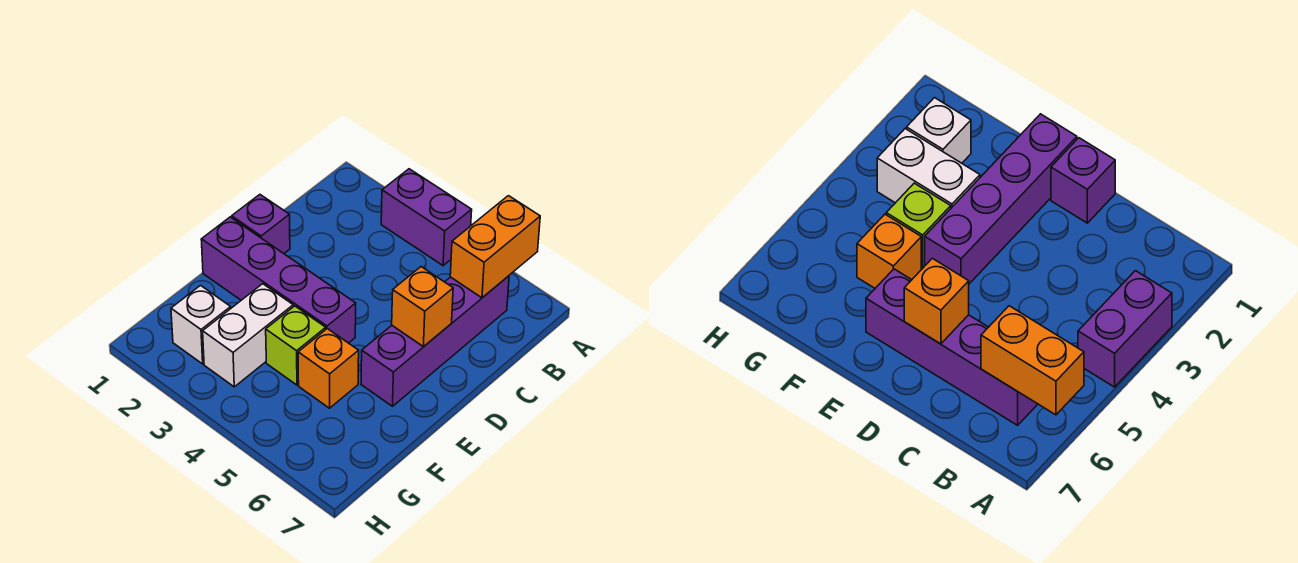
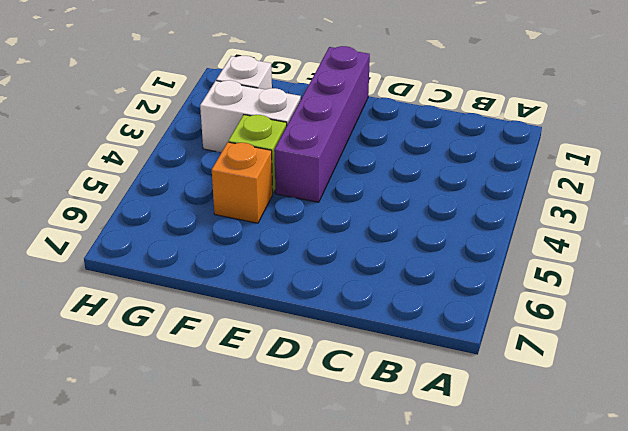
none -> purple 1x2 brick [381,169,472,266]
none -> purple 1x4 brick [361,276,509,406]

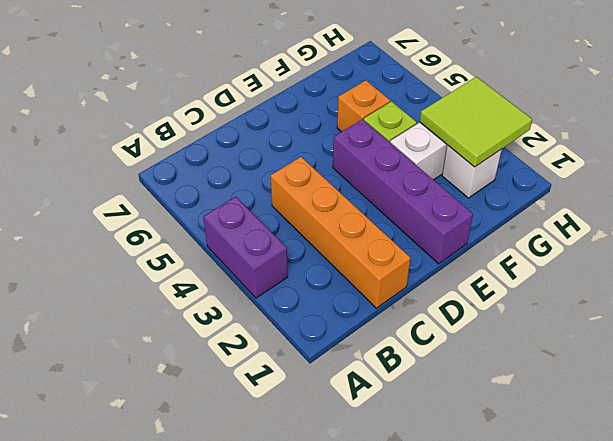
orange 1x4 brick [271,157,410,308] -> none
lime 2x2 tile [420,77,532,167] -> none
none -> purple 1x4 brick [361,276,509,406]
none -> purple 1x1 brick [232,195,290,253]

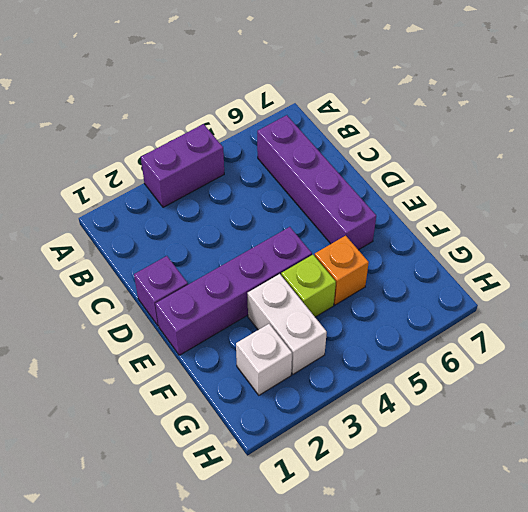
none -> orange 1x2 brick [450,196,540,298]
none -> orange 1x1 brick [392,267,453,347]

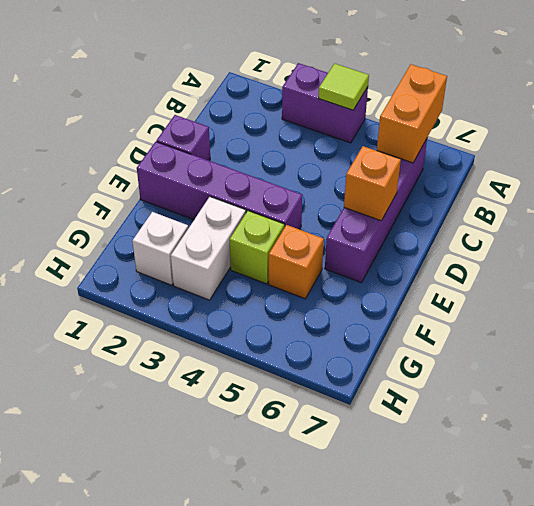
lime 1x1 tile [318,64,369,110] -> none

